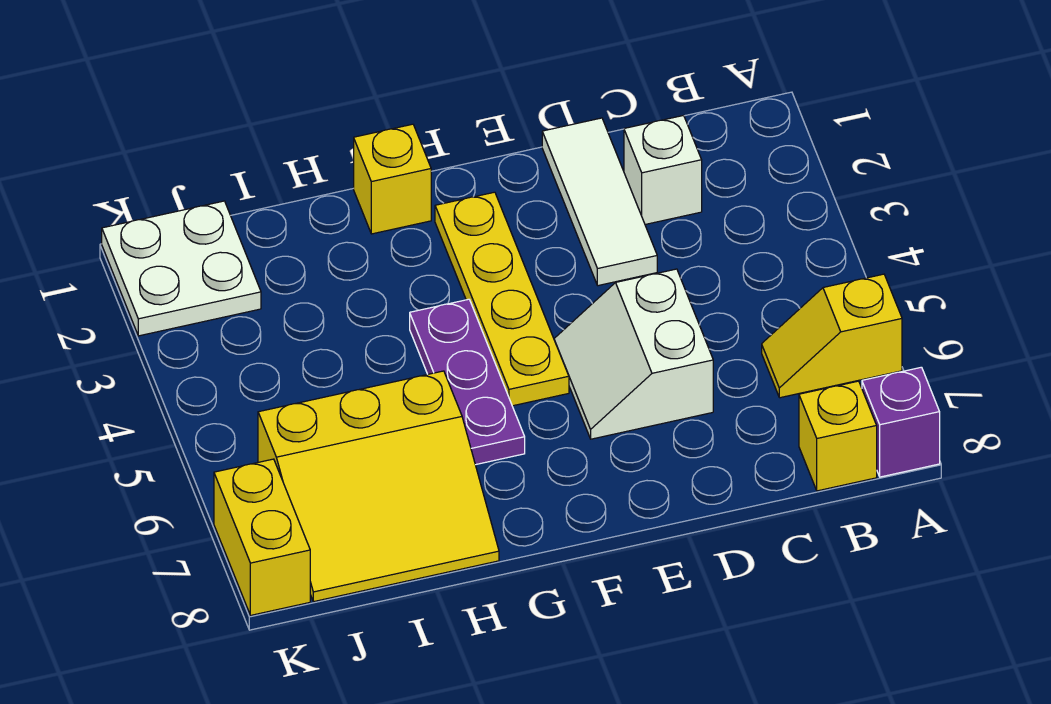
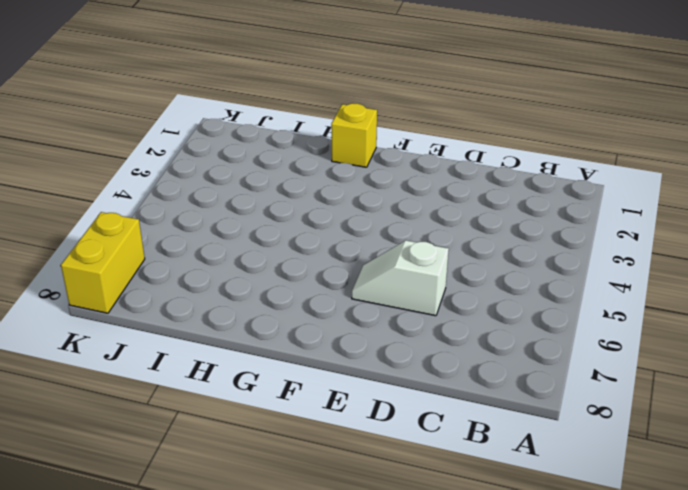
white 1x2 slope [352,240,449,316] -> white 2x2 slope [554,269,713,439]
none -> yellow 1x2 slope [762,274,902,398]
none -> purple 1x1 brick [862,367,940,477]
none -> yellow 1x1 brick [799,381,877,491]

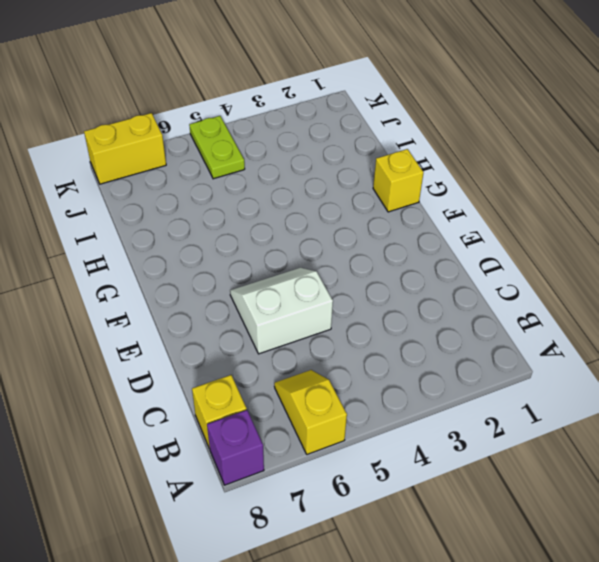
lime 1x2 plate [189,116,245,179] -> none
none -> white 1x1 brick [624,116,702,224]
none -> white 1x3 tile [542,118,657,286]
none -> yellow 1x4 plate [435,192,569,406]

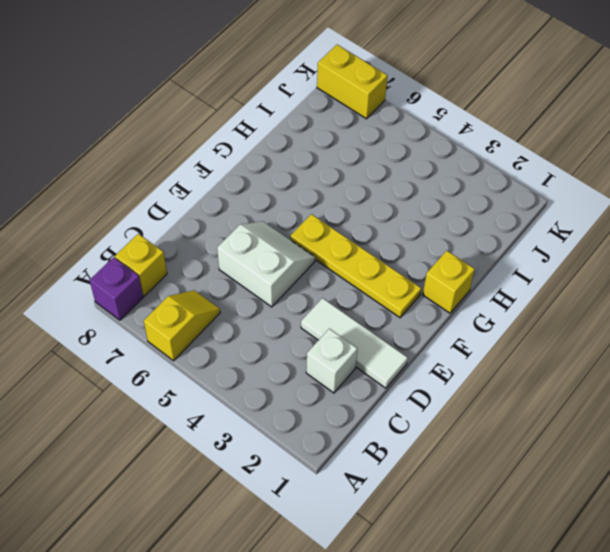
none -> purple 1x3 plate [410,299,525,465]
none -> yellow 3x3 slope [258,371,499,602]
none -> white 2x2 plate [102,201,261,336]

